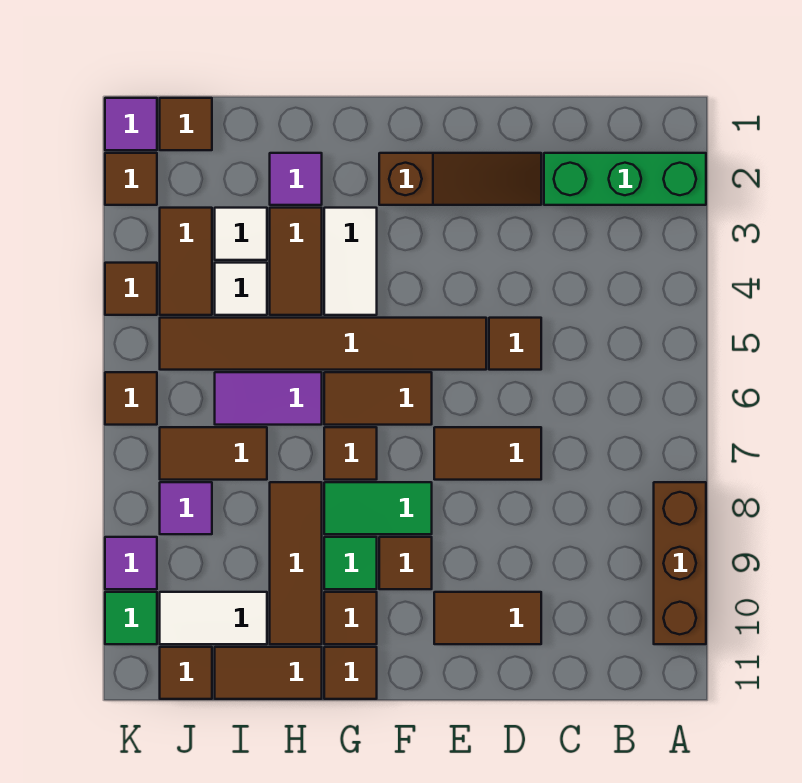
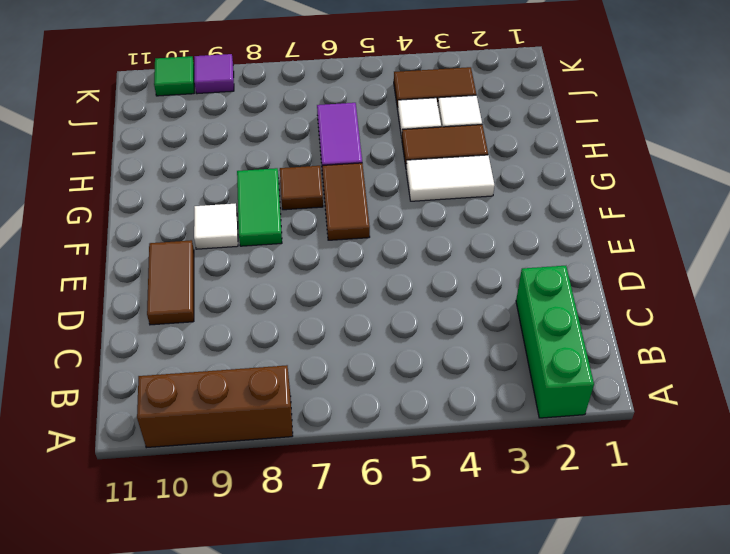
white 1x1 tile [194,204,238,249] -> brown 1x1 tile [379,537,432,589]
none -> brown 1x3 slope [379,153,541,205]
none -> brown 1x1 tile [489,318,541,370]
none -> brown 1x2 tile [434,427,541,480]
none -> brown 1x6 tile [160,318,486,370]

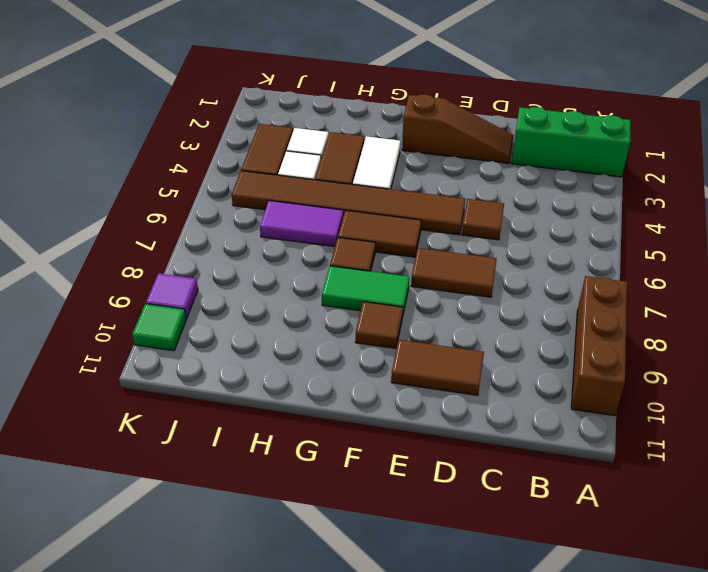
none -> green 1x1 tile [324,537,377,589]
none -> brown 1x1 tile [324,592,377,644]
none -> brown 1x1 tile [324,647,377,699]
none -> purple 1x1 tile [270,153,322,205]

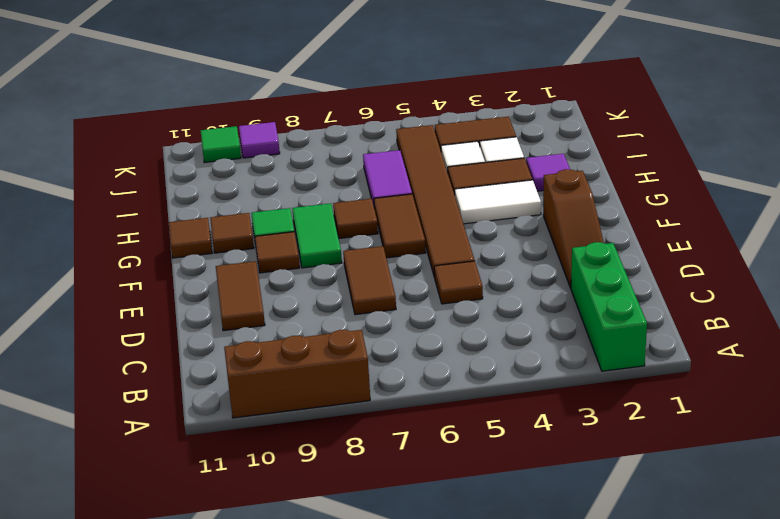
none -> brown 1x3 tile [270,482,322,644]
none -> brown 1x2 tile [215,647,322,699]
none -> brown 1x2 tile [160,427,267,480]
none -> white 1x2 tile [160,592,267,644]

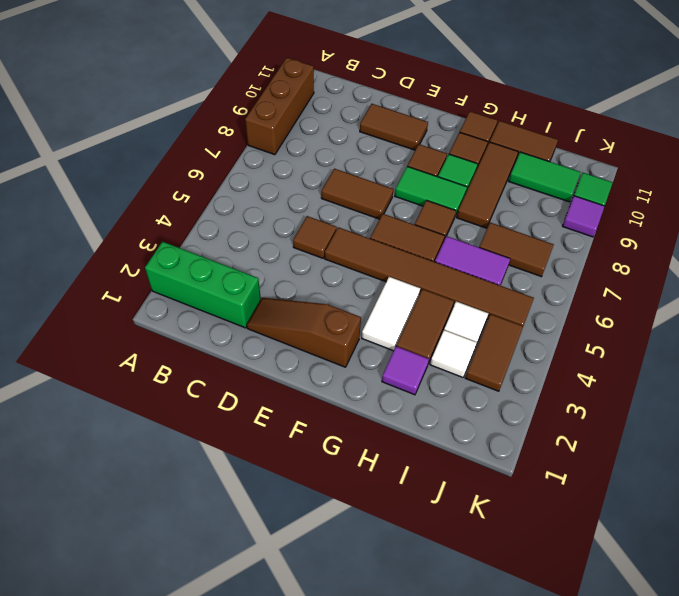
green 1x2 tile [509,152,581,202] -> white 1x2 tile [160,592,267,644]
none -> brown 1x1 tile [160,98,212,150]
none -> purple 1x1 tile [160,482,212,534]
none -> brown 1x1 tile [160,647,212,699]
none -> purple 1x1 tile [105,98,157,150]

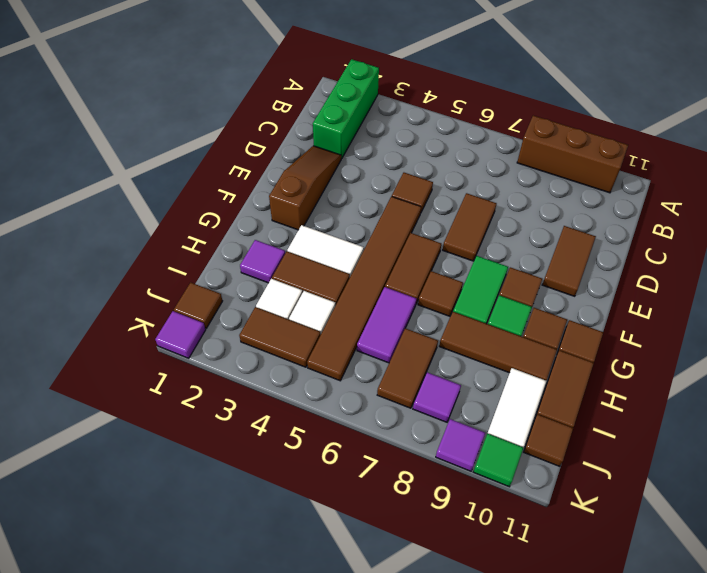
none -> brown 1x1 tile [105,153,157,205]
none -> brown 1x1 tile [105,263,157,315]
none -> brown 1x1 tile [105,372,157,425]

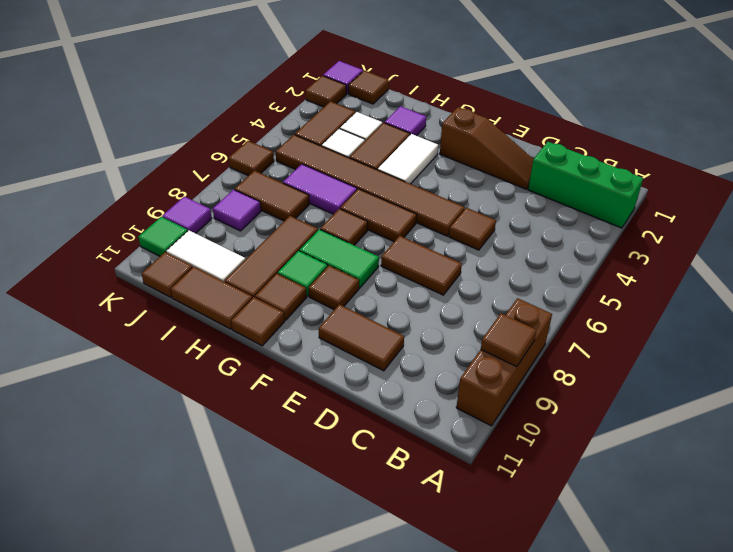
brown 1x1 tile [481,314,537,367] -> brown 1x1 tile moved to [105,263,157,315]

